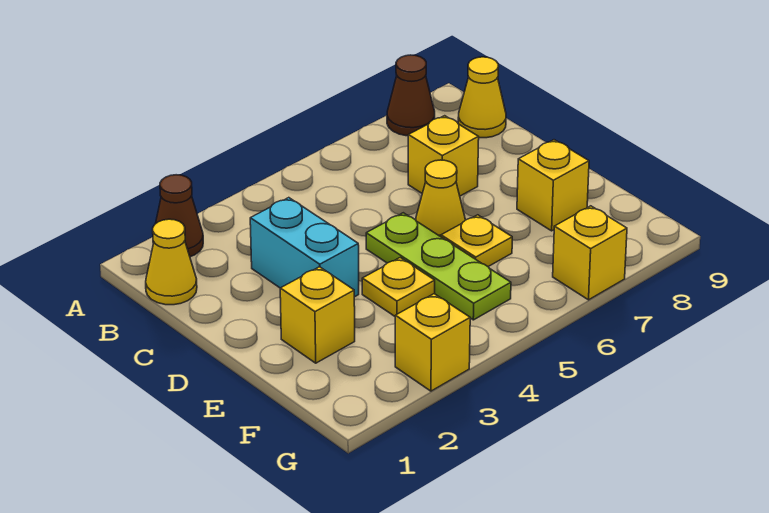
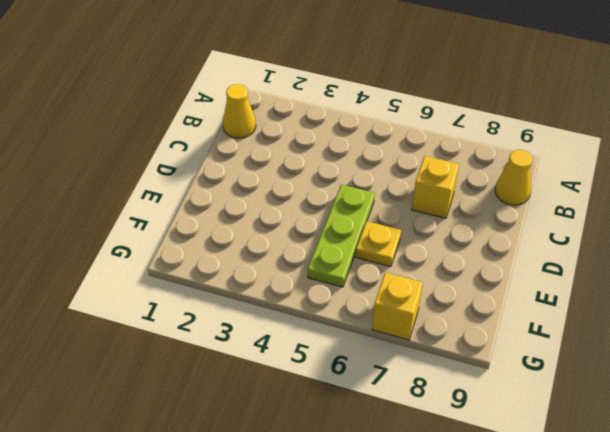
none -> brown 1x1 cone [153,175,203,257]
none -> brown 1x1 cone [387,55,435,136]
none -> cyan 1x2 brick [250,198,359,297]

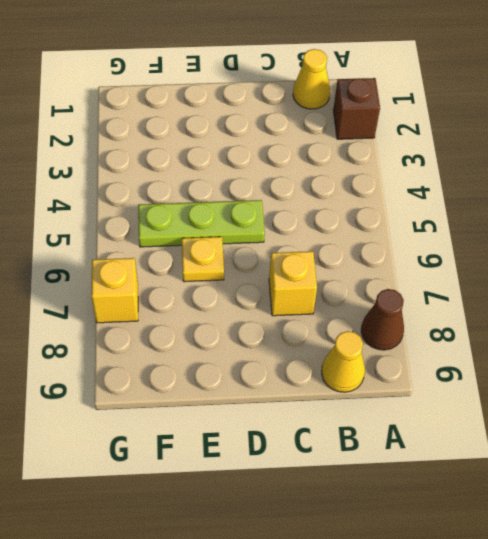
brown 1x1 brick [333,78,380,139] -> brown 1x1 cone [153,175,203,257]
none -> cyan 1x2 brick [250,198,359,297]
none -> yellow 1x1 cone [416,160,465,237]
none -> yellow 1x1 brick [280,267,355,363]

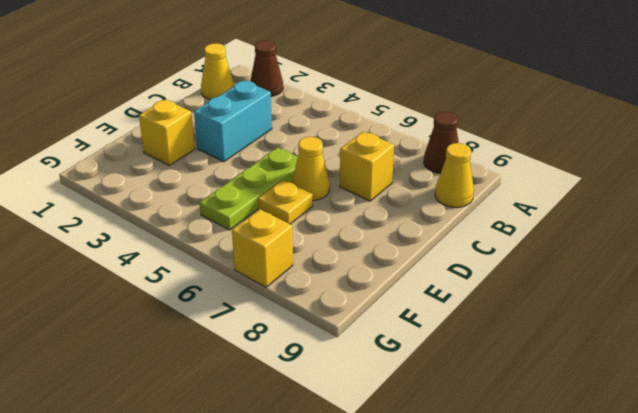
none -> yellow 1x1 plate [362,258,435,316]
none -> yellow 1x1 brick [517,140,589,231]
none -> yellow 1x1 brick [395,294,470,391]

